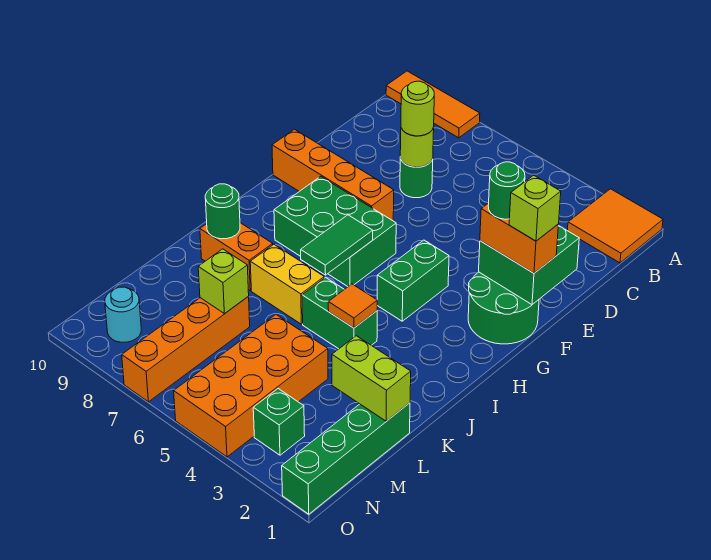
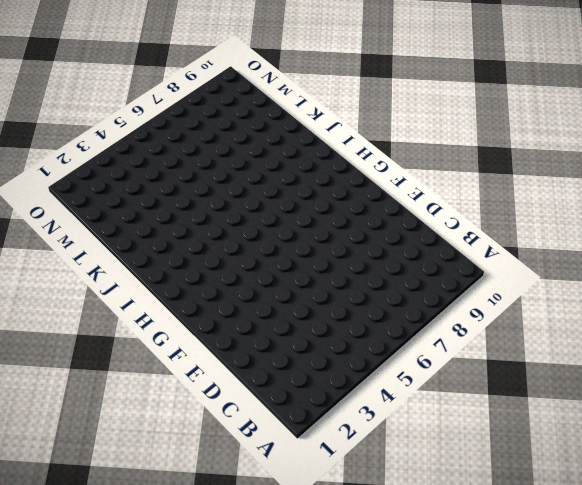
none -> orange 2x2 tile [567,189,663,263]
none -> orange 1x3 tile [386,71,480,138]
none -> green 1x1 round brick [400,157,433,198]

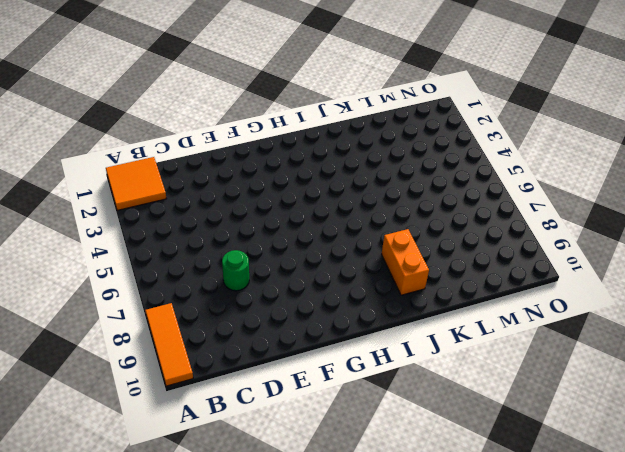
none -> green 2x2 round brick [468,272,539,344]
none -> orange 1x4 brick [272,129,394,221]
none -> green 1x2 brick [377,240,449,321]

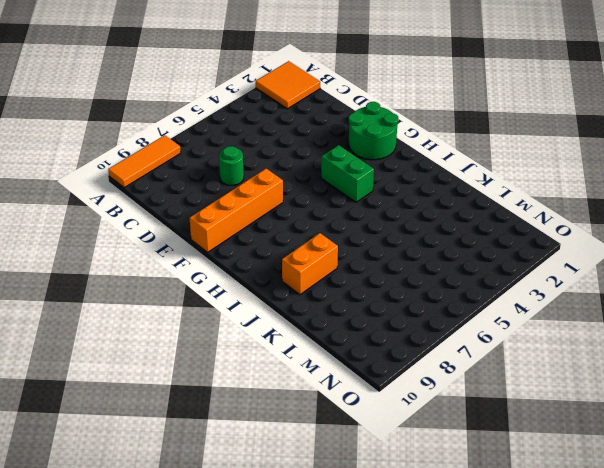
none -> green 2x3 brick [274,176,396,286]
none -> green 1x2 brick [302,277,377,349]
none -> yellow 1x2 brick [250,244,324,324]

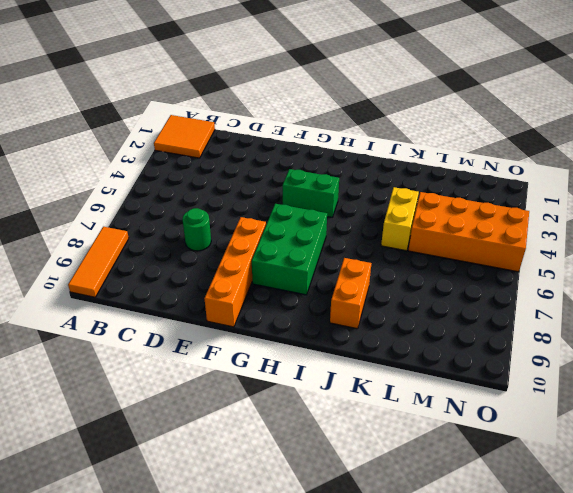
yellow 1x2 brick [381,187,419,251] -> yellow 1x2 brick moved to [250,244,324,324]
none -> green 2x2 round brick [468,272,539,344]
none -> green 1x2 brick [302,277,377,349]
none -> green 1x4 brick [282,403,410,514]

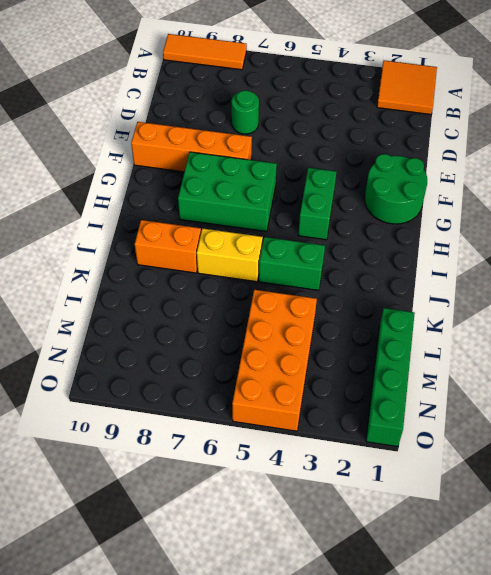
none -> orange 1x4 brick [122,297,250,402]
none -> green 1x1 brick [253,389,305,455]
none -> cyan 1x1 round brick [105,287,141,342]

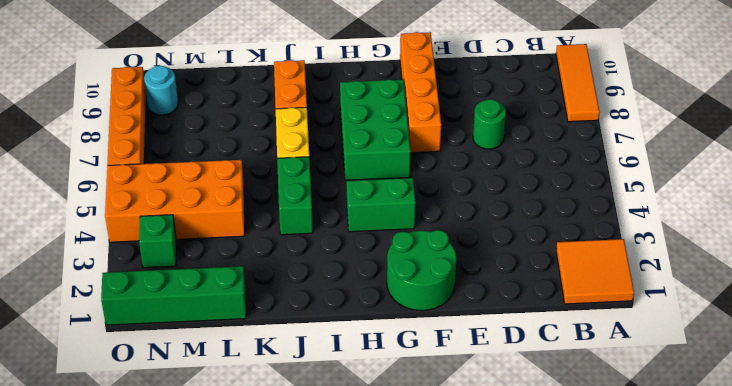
orange 1x4 brick [107,67,146,165] -> orange 1x4 brick turned to [122,297,250,402]
none -> lime 1x1 round brick [400,127,434,167]
none -> green 2x2 brick [479,225,579,305]
none -> green 1x2 tile [301,215,373,275]

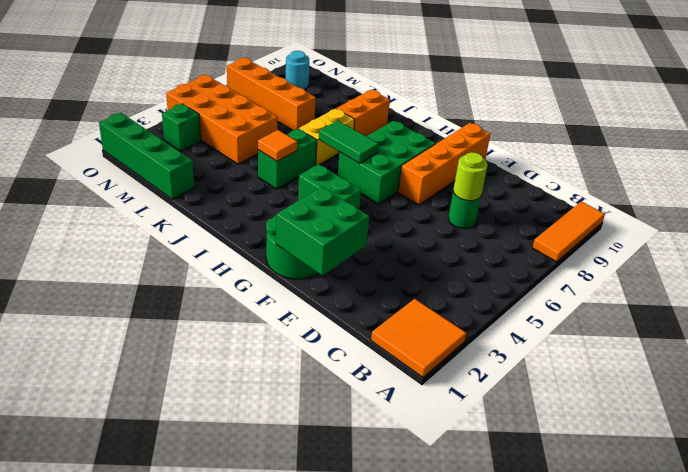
none -> green 1x1 round brick [205,184,240,239]
none -> lime 1x2 brick [332,336,411,421]
none -> lime 1x1 brick [198,249,249,314]

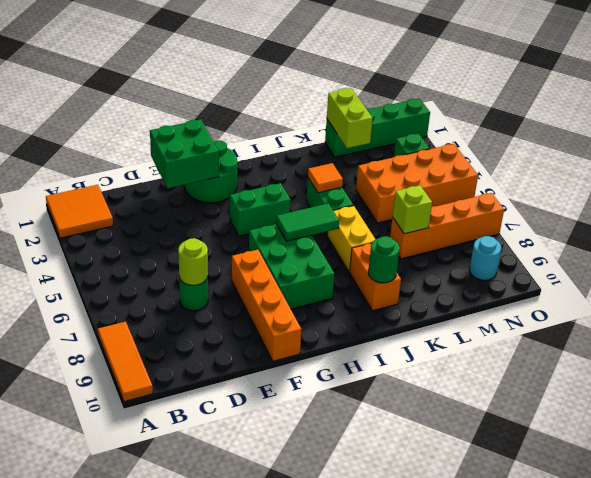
none -> lime 1x1 round brick [401,81,434,136]
none -> orange 1x2 brick [480,203,559,273]
none -> lime 1x1 brick [509,175,561,241]

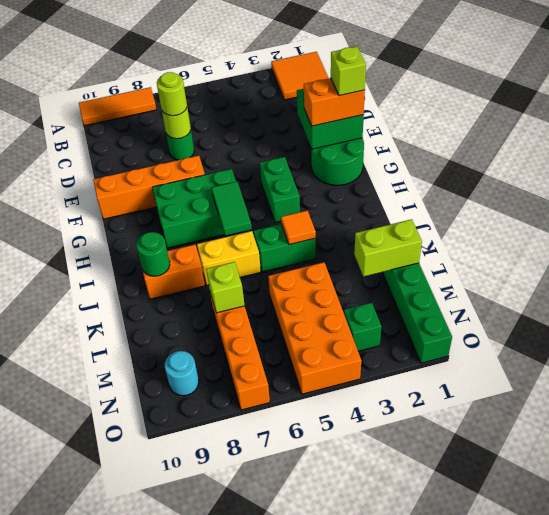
none -> green 1x1 round brick [488,162,525,219]

